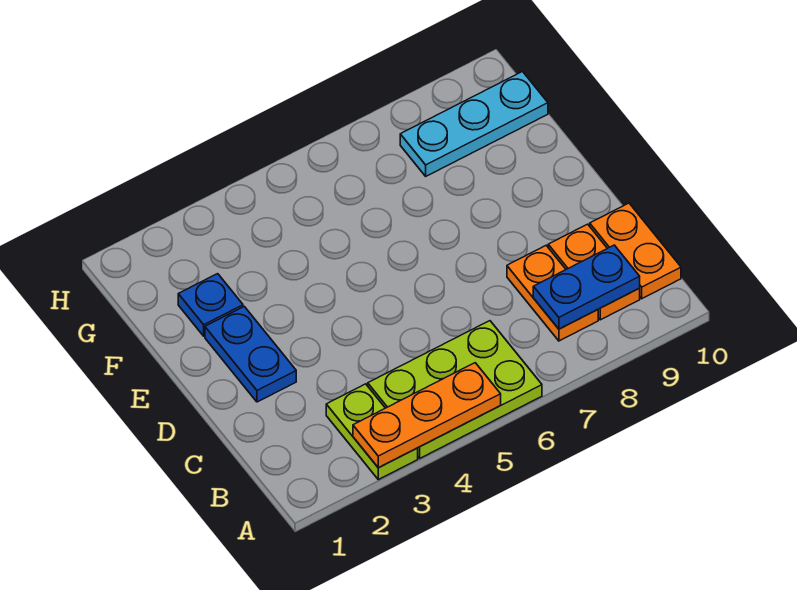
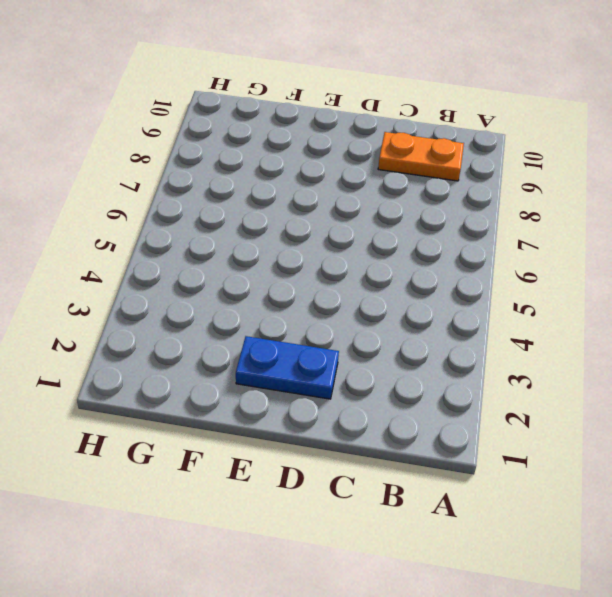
none -> lime 1x2 plate [326,384,418,480]
none -> lime 2x3 plate [368,321,542,458]

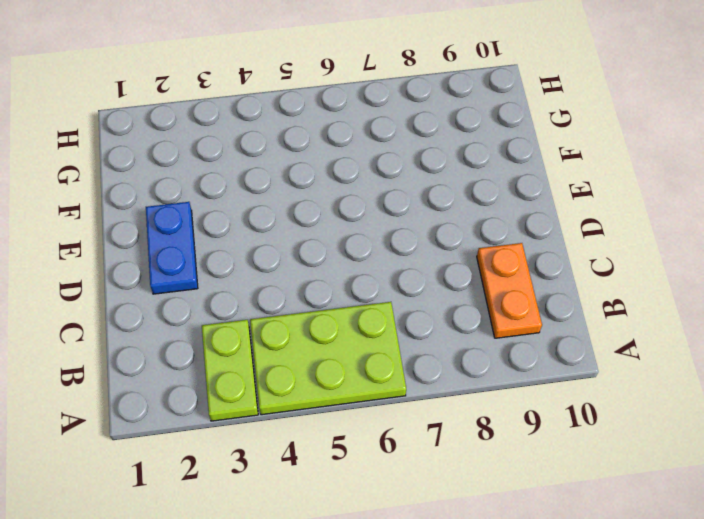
none -> orange 1x2 plate [507,246,598,341]
none -> orange 1x2 plate [590,203,681,299]

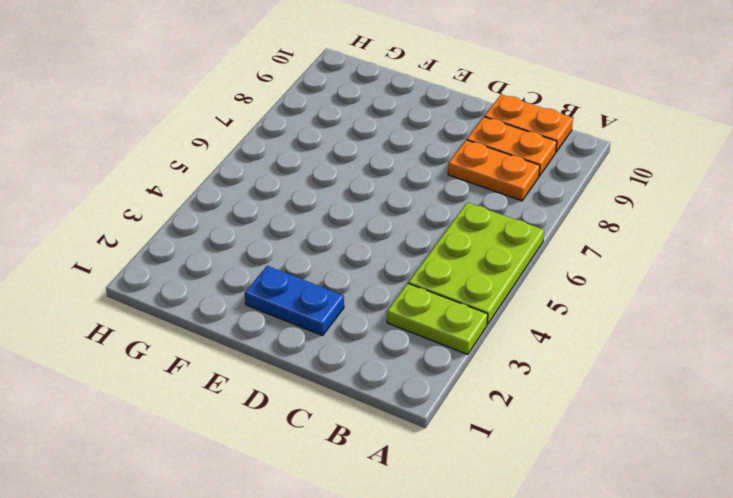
none -> blue 1x1 plate [178,274,243,336]
none -> cyan 1x3 plate [400,72,548,176]

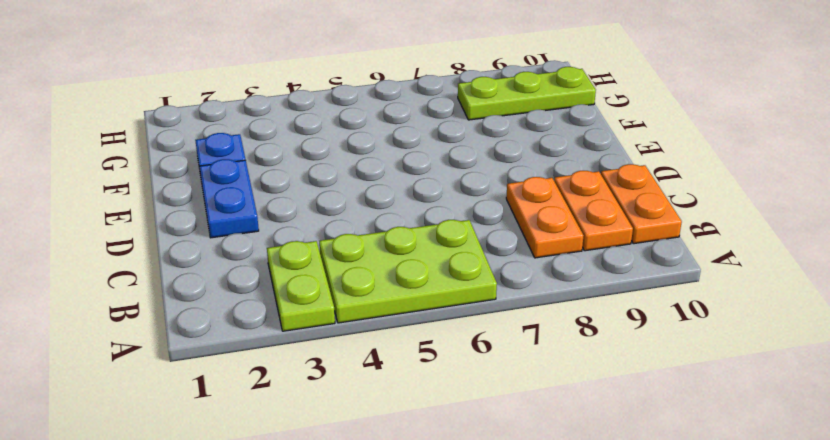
lime 1x3 plate [458,67,596,120] -> cyan 1x3 plate [400,72,548,176]
none -> orange 1x3 plate [353,363,501,468]
none -> blue 1x2 plate [533,245,640,329]

